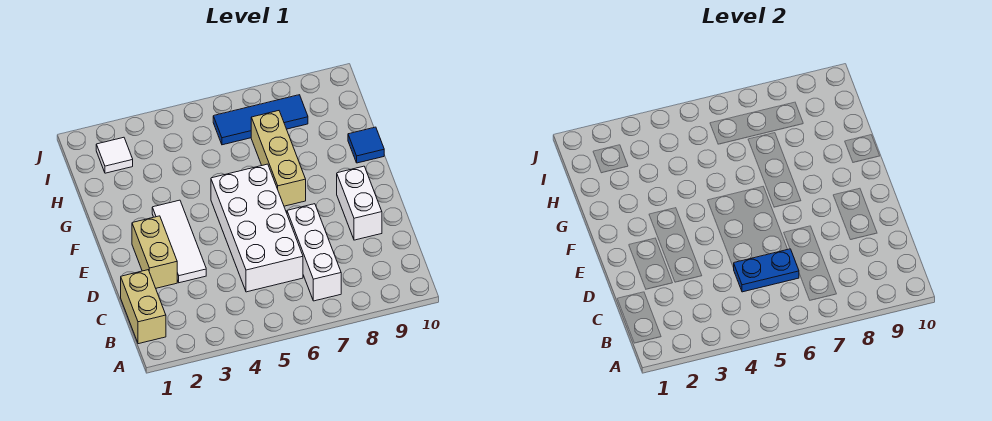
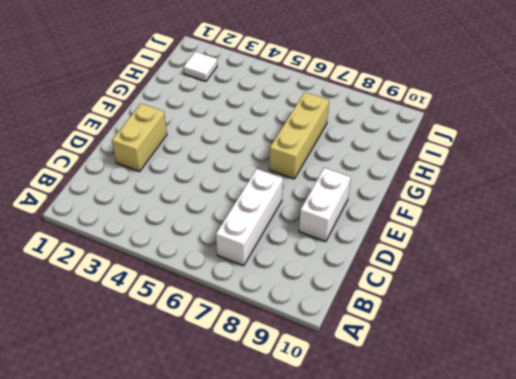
none -> tan 1x2 brick [121,270,166,344]
none -> white 2x4 brick [211,164,303,292]

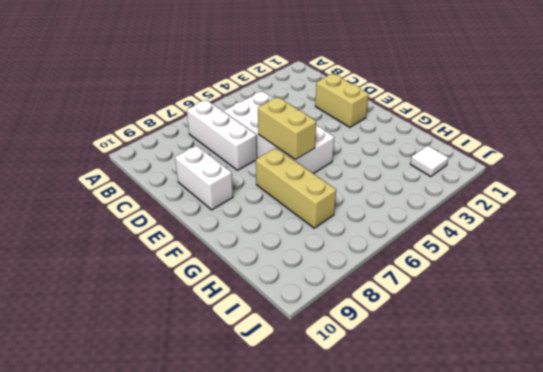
tan 1x2 brick [258,97,316,160] -> tan 1x2 brick moved to [121,270,166,344]
none -> white 1x3 tile [152,200,206,283]
none -> blue 1x1 tile [348,127,384,163]

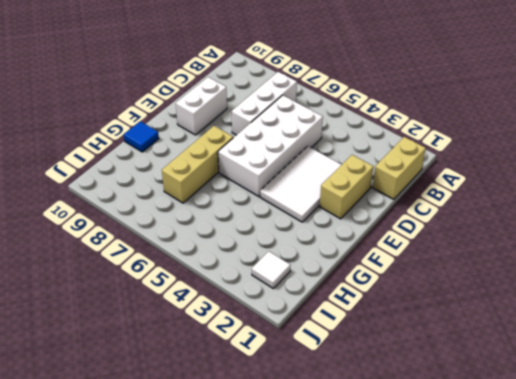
white 2x3 tile [260,146,341,222] -> white 1x3 tile [152,200,206,283]
none -> blue 1x3 tile [213,95,308,145]
none -> blue 1x2 plate [734,249,799,292]

